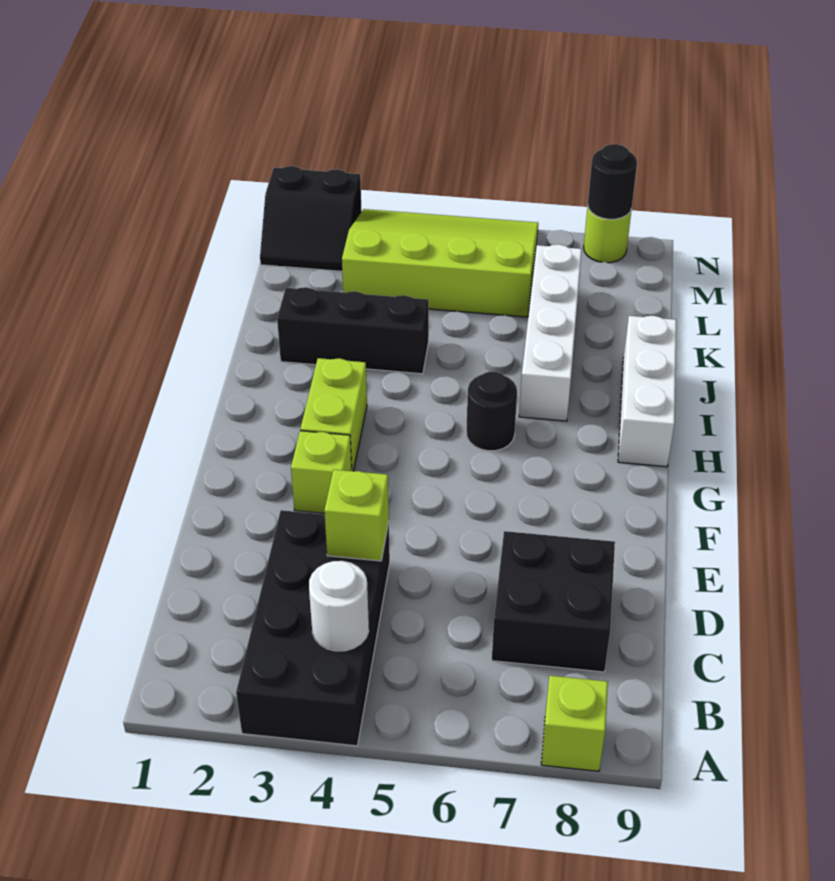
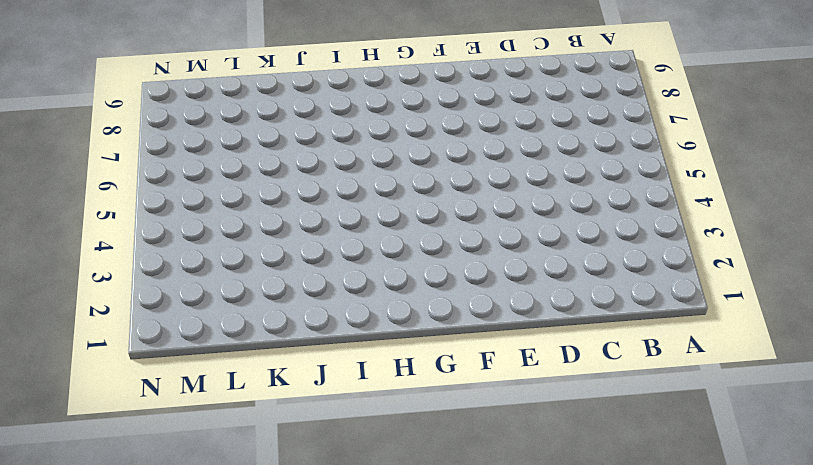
none -> black 2x4 brick [236,510,390,746]
none -> lime 1x1 brick [541,676,608,771]
none -> black 2x2 brick [492,531,615,672]

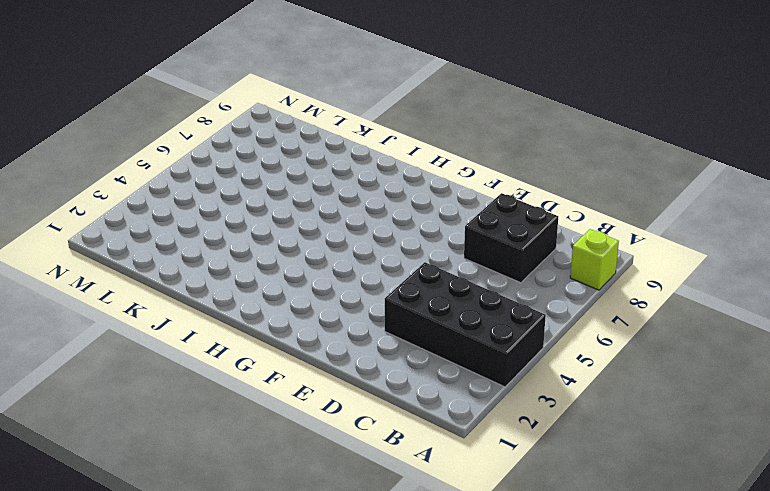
none -> lime 1x1 brick [291,431,352,513]
none -> lime 1x2 brick [300,358,367,471]
none -> black 1x1 round brick [466,372,517,451]

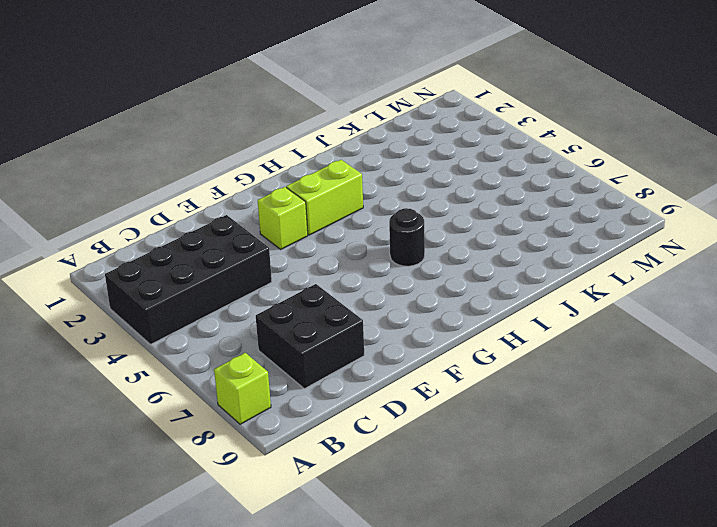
none -> white 1x3 brick [618,316,676,467]
none -> white 1x4 brick [519,244,582,421]
none -> black 1x3 brick [277,287,429,374]

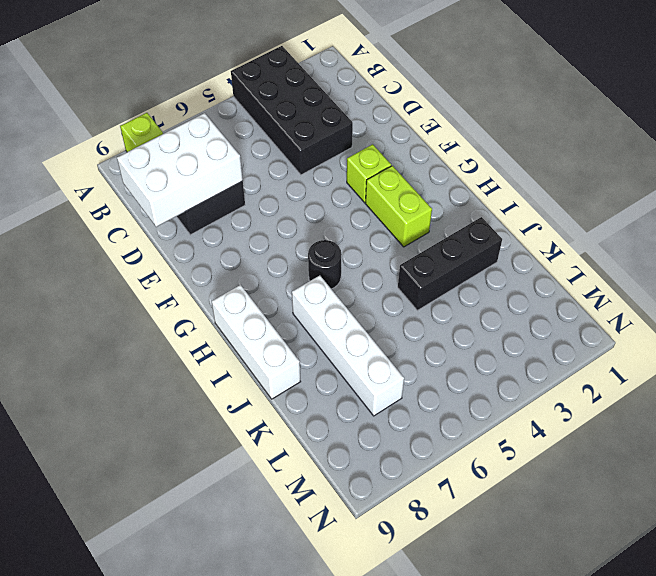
white 2x3 brick [117,113,243,227] -> none
none -> lime 3x4 slope [342,209,538,317]
none -> black 2x2 slope [260,166,362,271]
none -> lime 1x1 round brick [584,206,632,263]

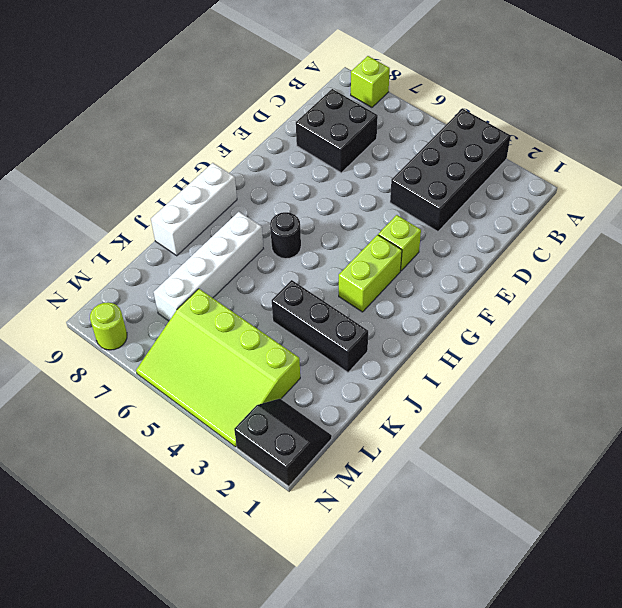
none -> white 1x1 round brick [309,561,369,651]
none -> lime 1x1 brick [324,470,389,561]
none -> black 1x1 round brick [588,144,637,219]

